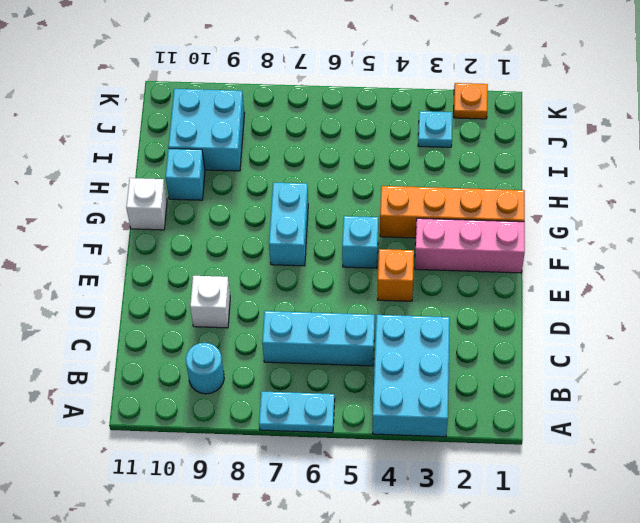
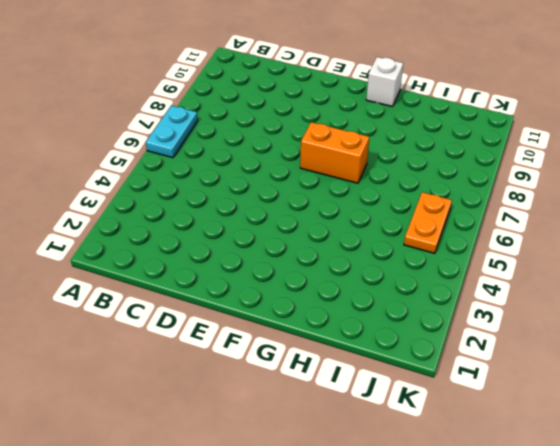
orange 1x2 brick [300,122,369,183] -> cyan 1x2 brick [269,182,308,266]
orange 1x2 plate [404,192,452,253] -> none
none -> cyan 2x3 brick [373,315,450,437]
none -> cyan 1x1 round brick [186,343,224,394]
none -> cyan 1x3 brick [262,311,375,366]

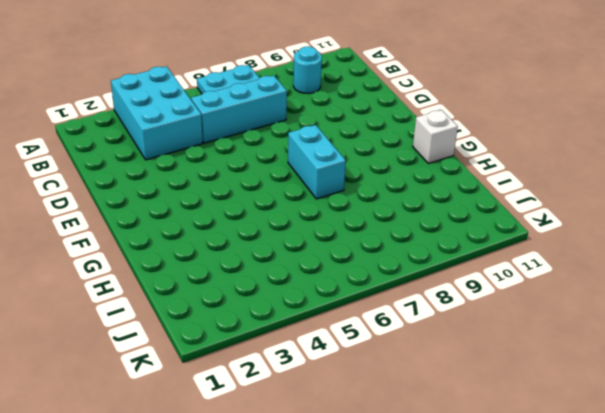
none -> white 1x1 brick [190,276,230,328]
none -> orange 1x1 brick [377,249,414,301]
none -> pink 1x3 brick [415,218,525,273]

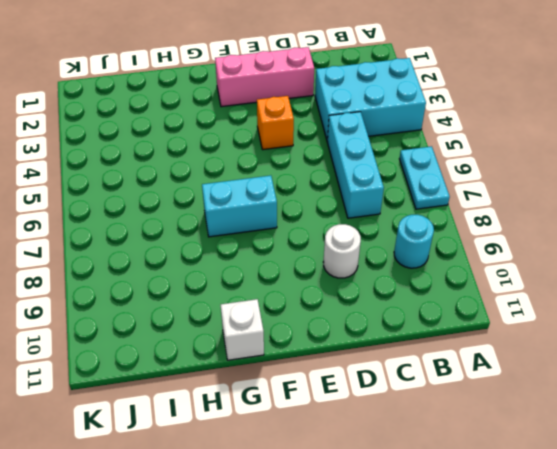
pink 1x3 brick [215,47,314,107] -> pink 1x3 brick turned to [415,218,525,273]
white 1x1 round brick [323,224,361,278] -> white 1x1 brick [190,276,230,328]
none -> cyan 1x1 brick [342,216,378,268]
none -> orange 1x4 brick [380,186,525,238]
none -> cyan 1x1 brick [165,149,205,200]

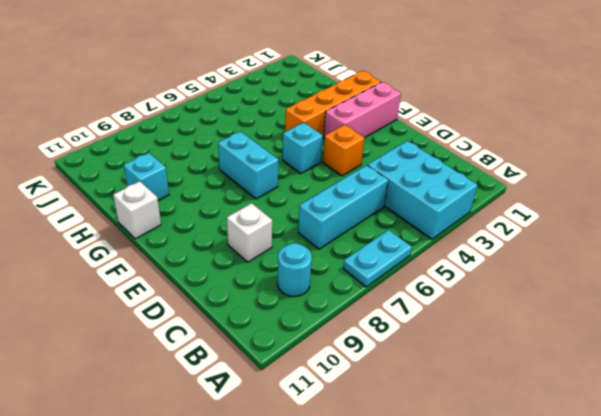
none -> cyan 2x2 brick [168,89,245,171]
none -> cyan 1x1 plate [418,111,452,147]
none -> orange 1x1 plate [454,83,488,119]

